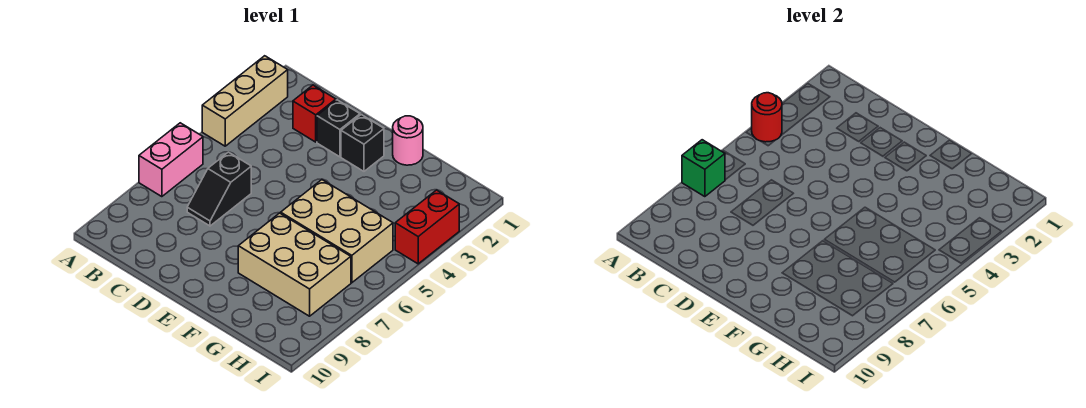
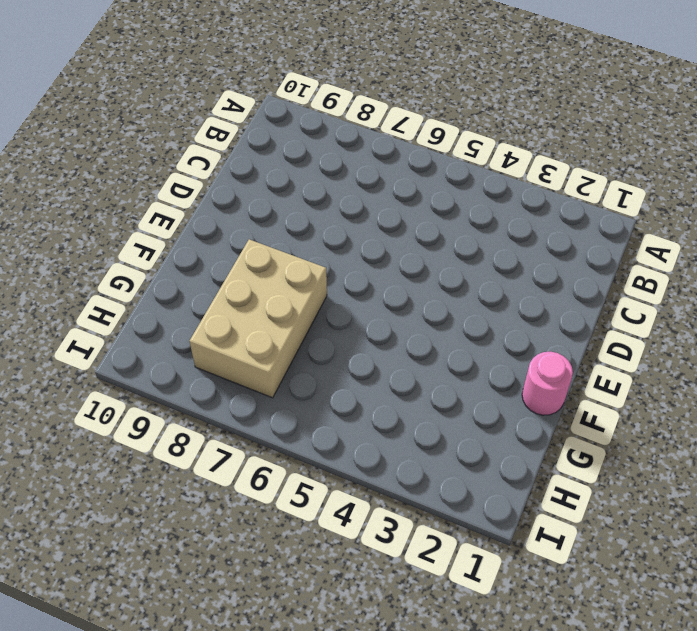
none -> tan 1x3 brick [202,56,288,146]
none -> pink 1x2 brick [139,123,203,197]
none -> red 1x1 brick [293,85,336,142]

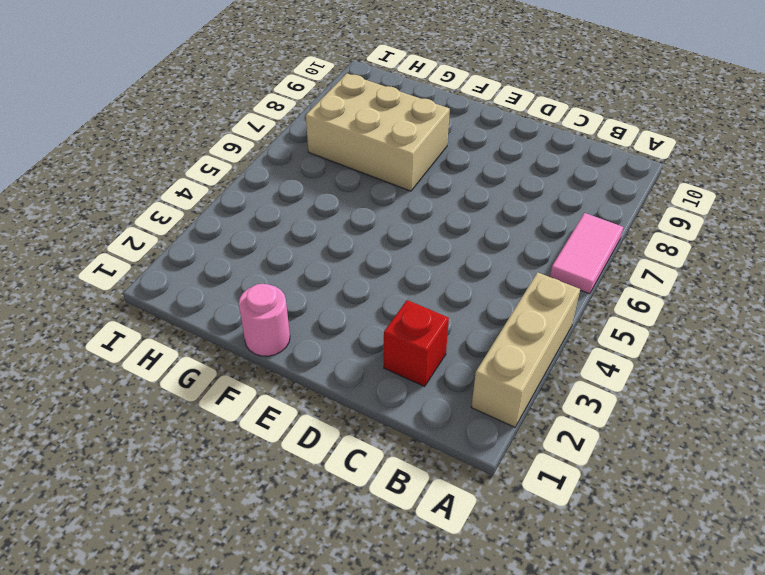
pink 1x2 tile [550,213,623,294] -> pink 1x2 brick [139,123,203,197]
none -> black 1x2 slope [187,152,251,226]
none -> black 1x1 brick [317,100,360,157]
none -> black 1x1 brick [341,115,384,171]

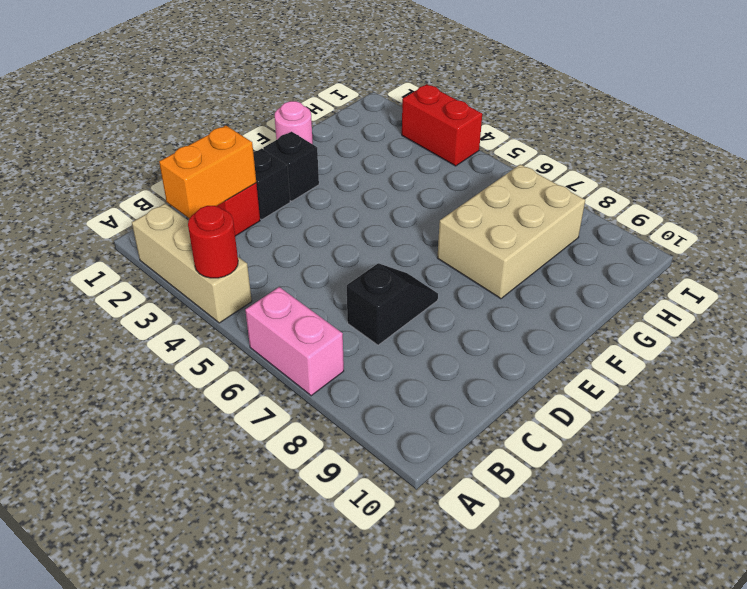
orange 1x2 brick [159,125,256,219] -> none
black 1x2 slope [347,263,438,345] -> black 1x2 slope turned to [187,152,251,226]
none -> tan 2x3 brick [281,180,393,283]
none -> green 1x1 brick [682,140,725,197]

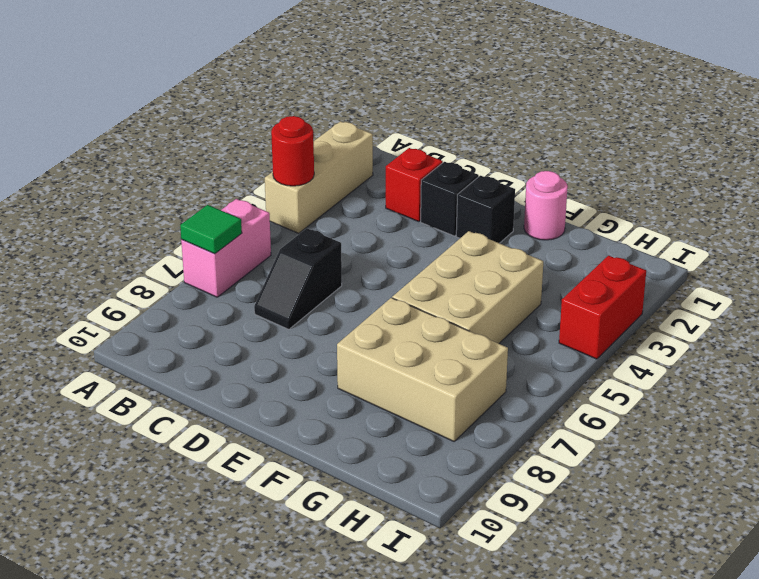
green 1x1 tile [180,205,242,254] -> green 1x1 brick [682,140,725,197]
tan 2x3 brick [392,231,543,344] -> tan 2x3 brick turned to [281,180,393,283]

